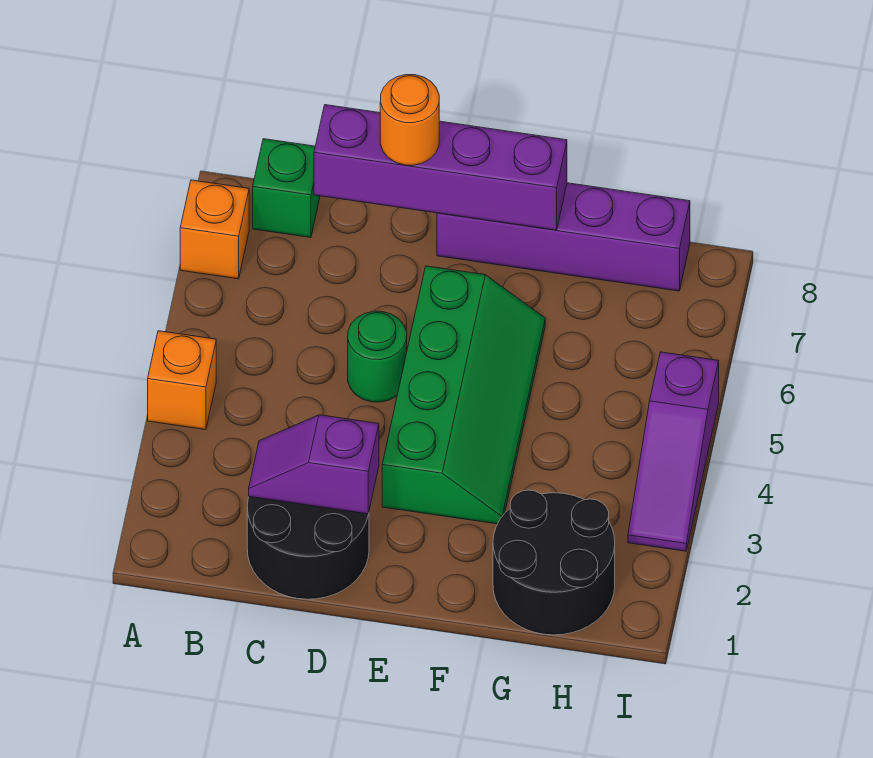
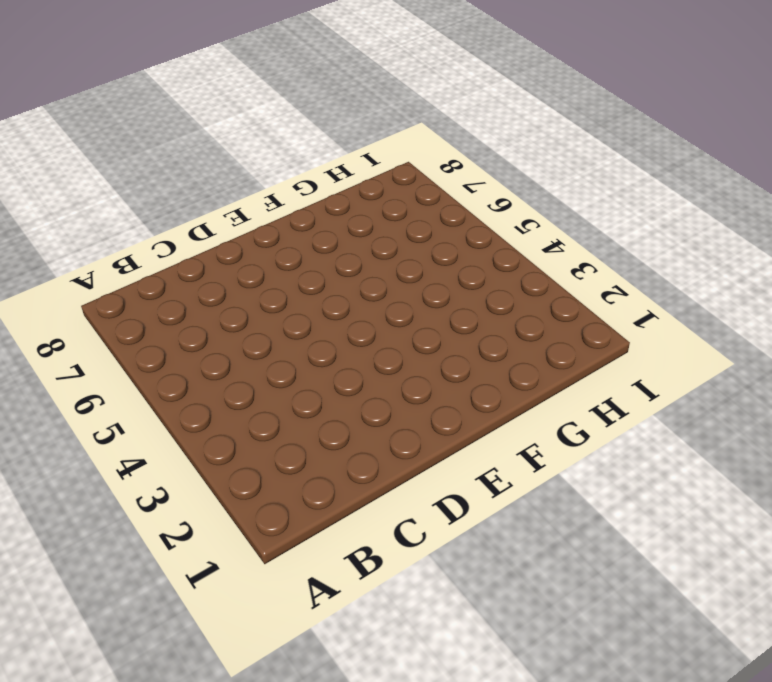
none -> orange 1x1 brick [148,331,216,430]
none -> orange 1x1 brick [180,180,249,279]
none -> green 1x1 brick [253,139,320,238]

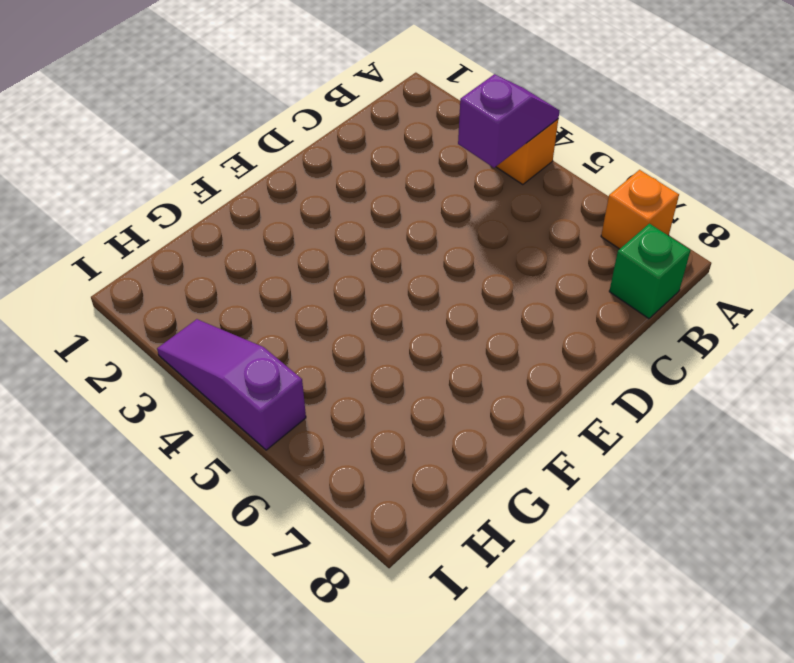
purple 1x2 slope [458,74,560,168] -> purple 1x2 slope moved to [249,415,379,514]
none -> black 2x2 round brick [247,497,369,599]
none -> green 1x1 round brick [348,311,407,402]
none -> green 2x4 slope [382,266,545,524]

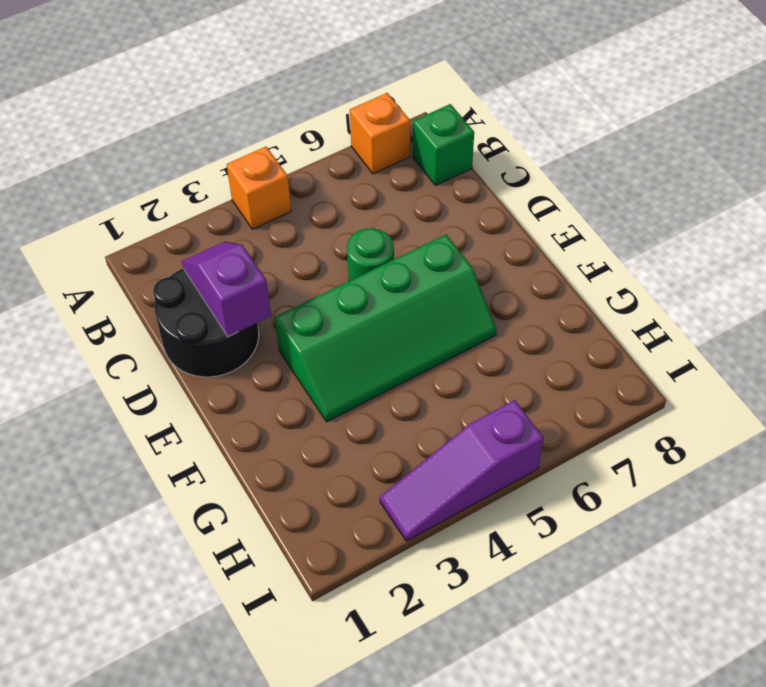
none -> purple 1x4 brick [437,183,690,291]
none -> black 2x2 round brick [493,490,615,635]
none -> purple 1x4 brick [314,105,567,230]

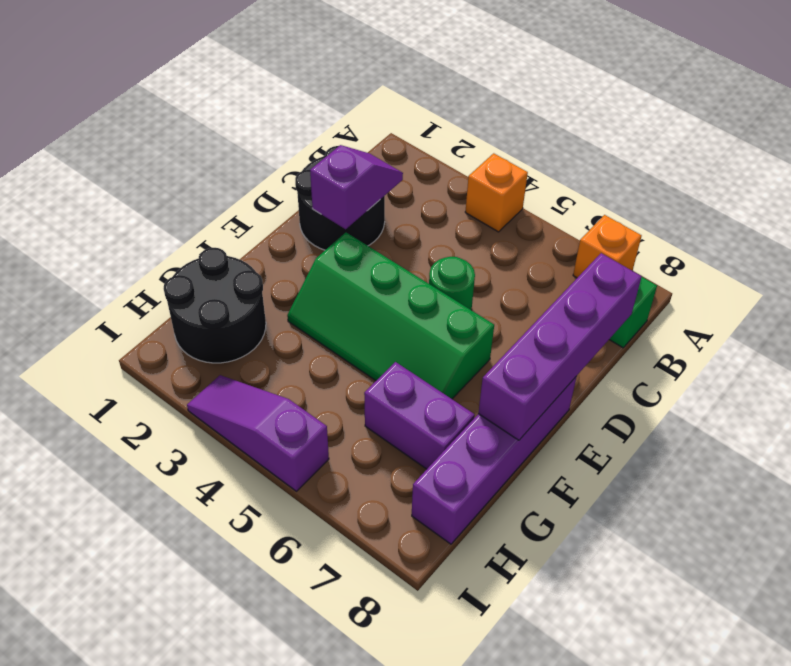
purple 1x2 brick [364,362,475,469] -> none
none -> orange 1x1 round brick [380,75,439,165]

